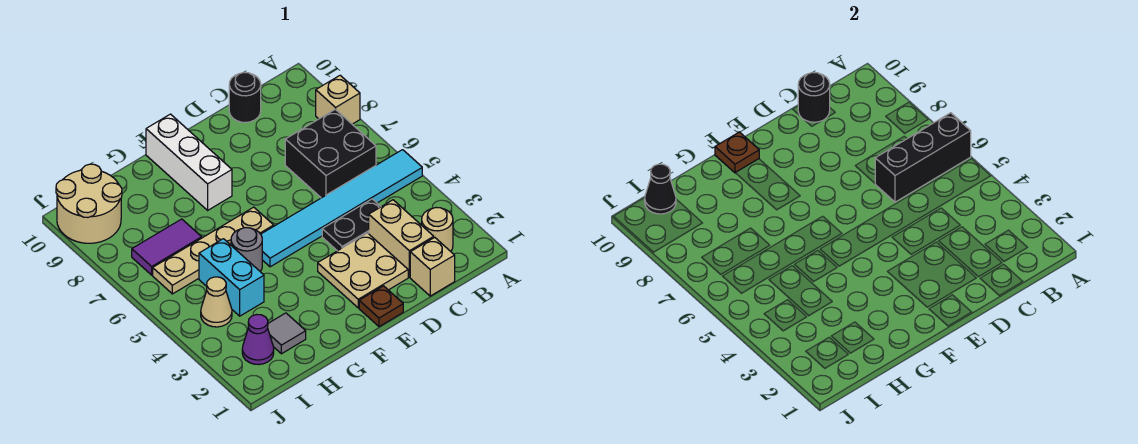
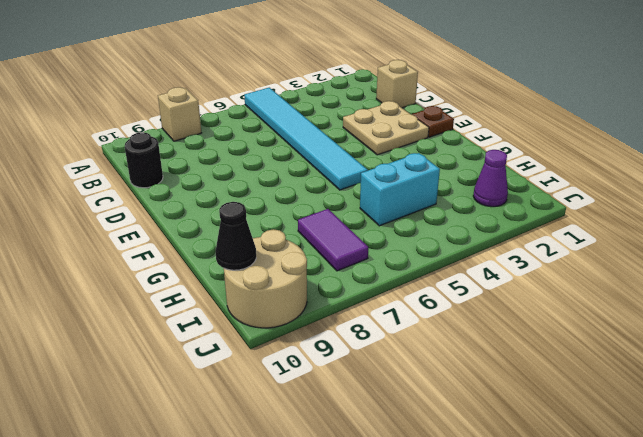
none -> tan 1x1 round brick [422,208,453,251]
none -> black 2x2 brick [285,109,376,198]
none -> tan 1x2 brick [369,200,434,277]

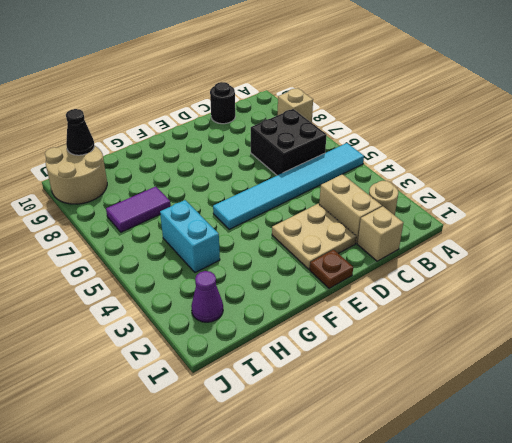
none -> black 1x2 plate [322,199,381,251]
none -> tan 1x4 plate [153,207,274,294]
none -> white 1x3 brick [146,114,232,210]

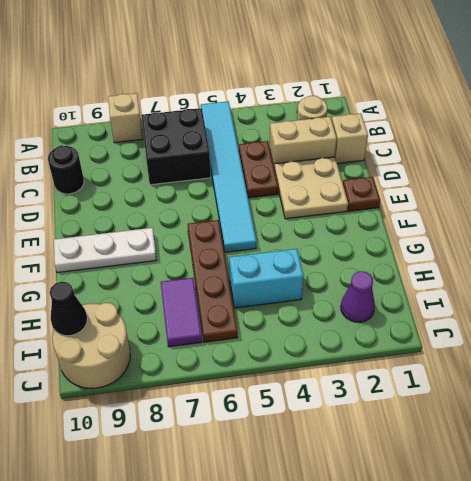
brown 1x2 plate [239,141,278,198] -> black 1x2 plate [322,199,381,251]
brown 1x4 plate [188,220,238,342] -> tan 1x4 plate [153,207,274,294]
white 1x3 plate [54,228,156,273] -> white 1x3 brick [146,114,232,210]
none -> grey 1x1 round brick [231,228,262,271]
none -> grey 1x1 tile [268,313,306,354]
none -> tan 1x1 cone [201,277,232,327]

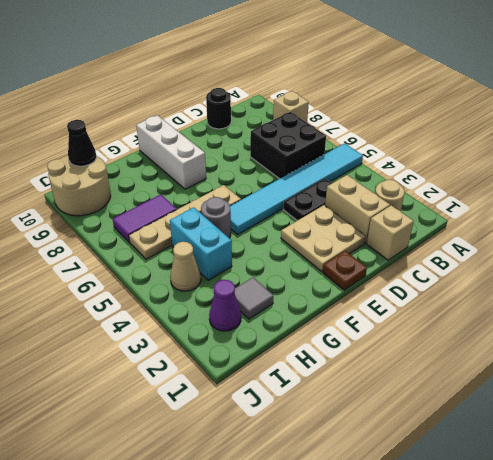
none -> black 1x3 brick [875,113,971,202]
none -> black 1x1 round brick [798,72,830,122]
none -> brown 1x1 plate [715,132,759,173]

